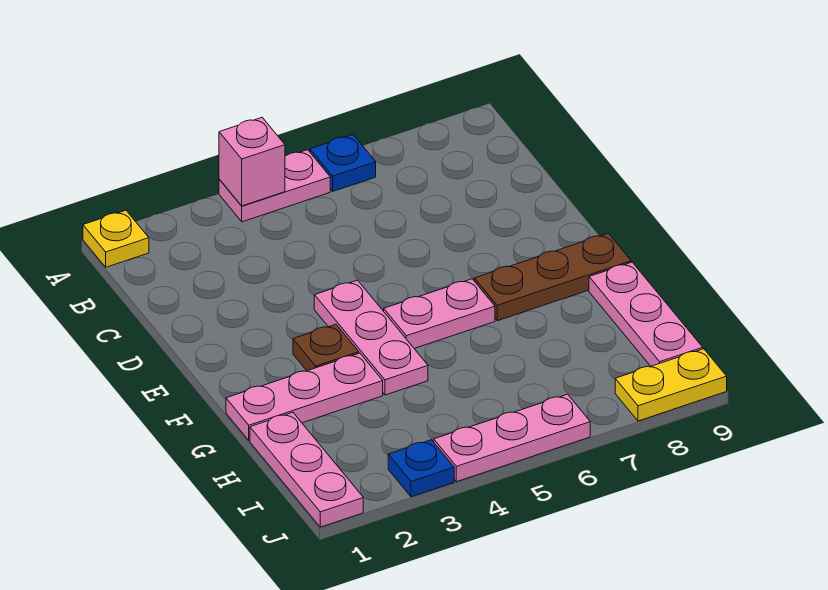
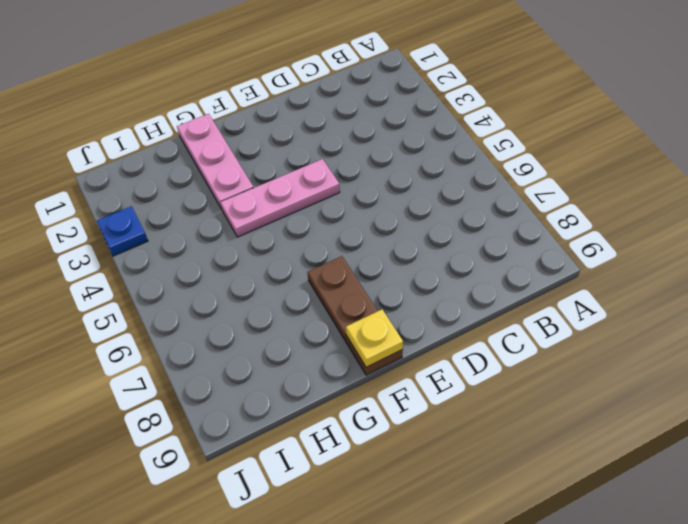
yellow 1x1 plate [346,310,403,367] -> yellow 1x1 plate moved to [83,210,149,267]
none -> pink 1x2 plate [219,150,330,222]
none -> blue 1x1 plate [310,135,376,191]
none -> brown 1x1 plate [293,324,359,371]

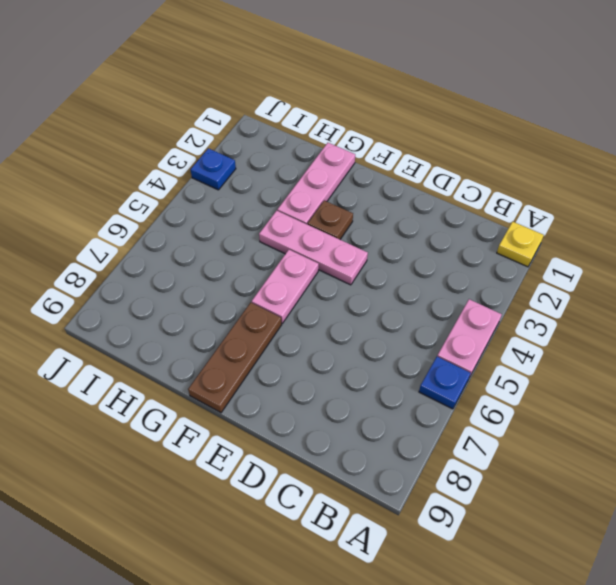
none -> pink 1x3 plate [589,262,703,366]
none -> pink 1x3 plate [250,412,363,527]
none -> pink 1x3 plate [434,394,590,482]

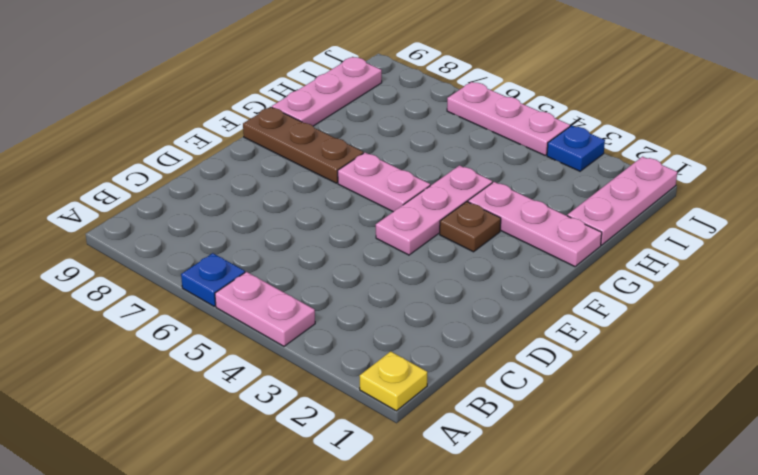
none -> yellow 1x2 plate [615,349,727,421]
none -> pink 1x1 brick [219,118,285,206]

